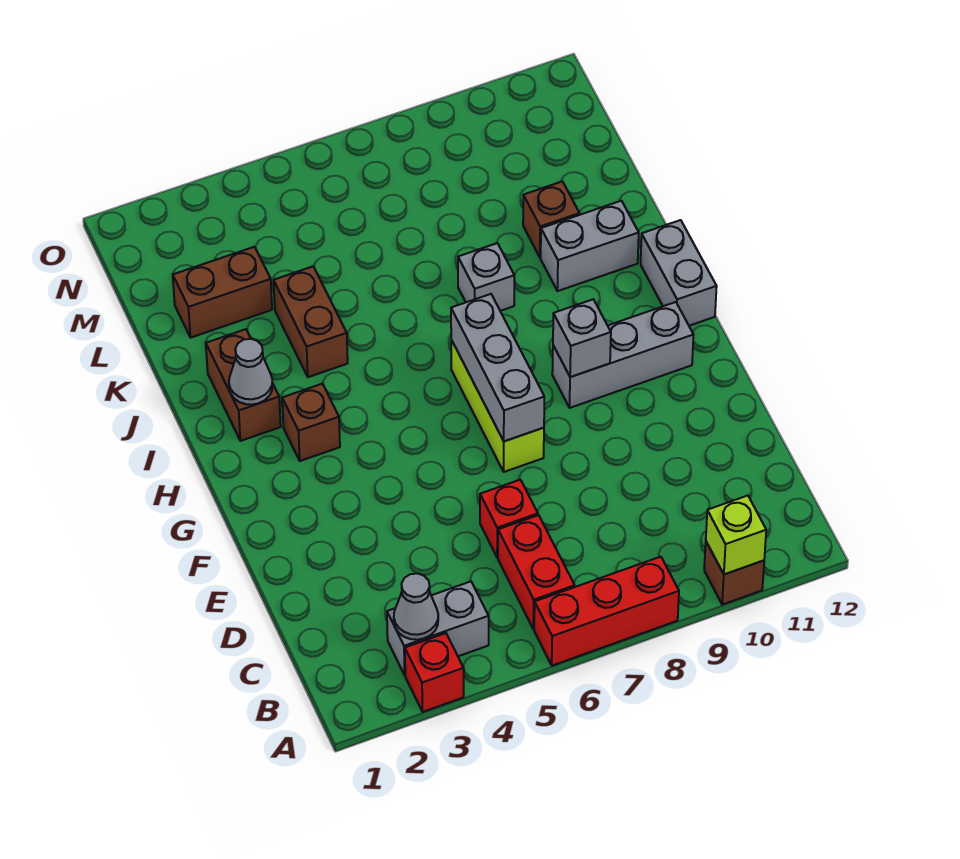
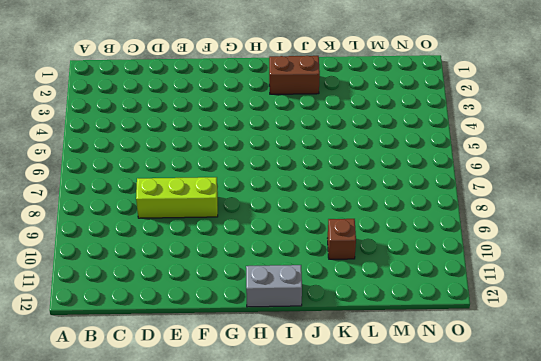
lime 1x3 brick [136,177,218,218] -> lime 1x3 brick moved to [451,340,544,472]
none -> red 1x1 brick [405,633,464,712]
none -> red 1x3 brick [534,557,679,666]
none -> brown 1x1 brick [704,542,764,605]

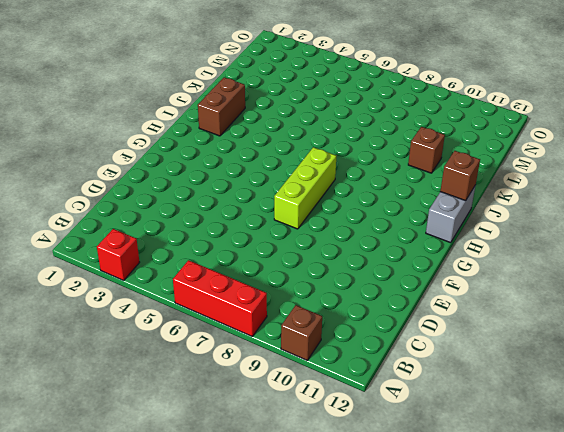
brown 1x1 brick [440,151,480,201] -> brown 1x1 brick moved to [282,384,340,461]
none -> grey 1x2 brick [387,581,489,675]
none -> red 1x2 brick [498,515,575,629]
none -> red 1x1 brick [480,480,538,558]

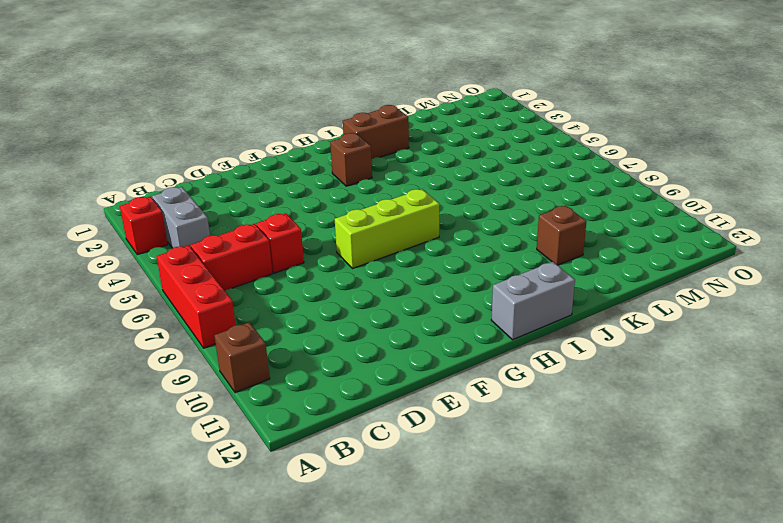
none -> grey 1x3 brick [552,302,693,408]
none -> brown 1x2 brick [274,267,348,377]
none -> grey 1x1 brick [458,243,514,311]

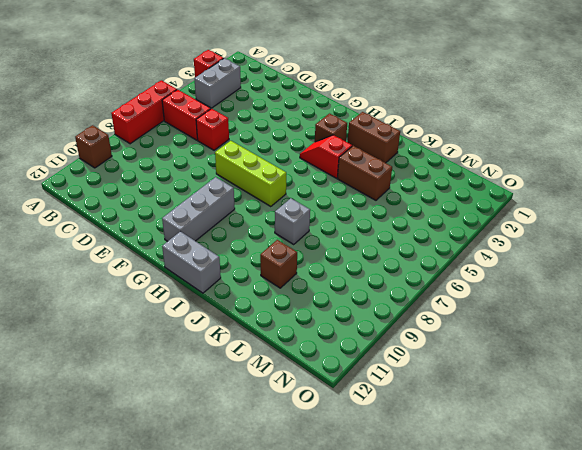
red 1x2 slope [300,135,352,178] -> none
none -> grey 1x2 brick [541,201,639,291]
none -> brown 1x2 brick [173,247,272,338]
none -> lime 1x1 brick [706,496,766,574]

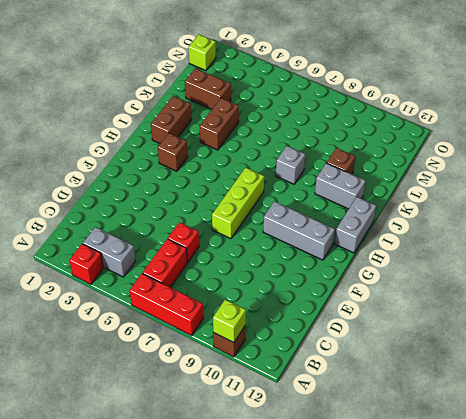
lime 1x1 brick [189,34,216,71] -> none
none -> grey 1x1 cone [394,573,438,640]
none -> grey 1x3 brick [451,294,544,441]
none -> grey 1x1 brick [553,299,611,377]

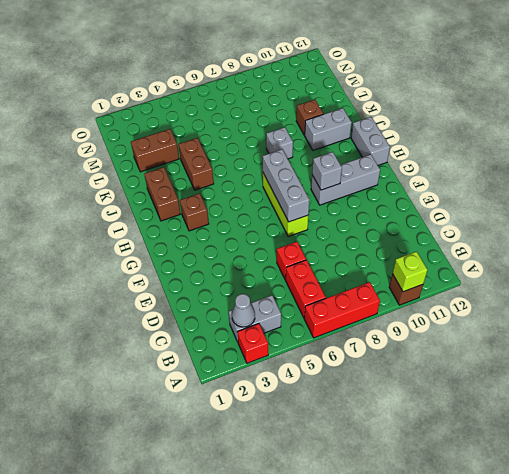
none -> grey 1x1 cone [229,339,273,405]

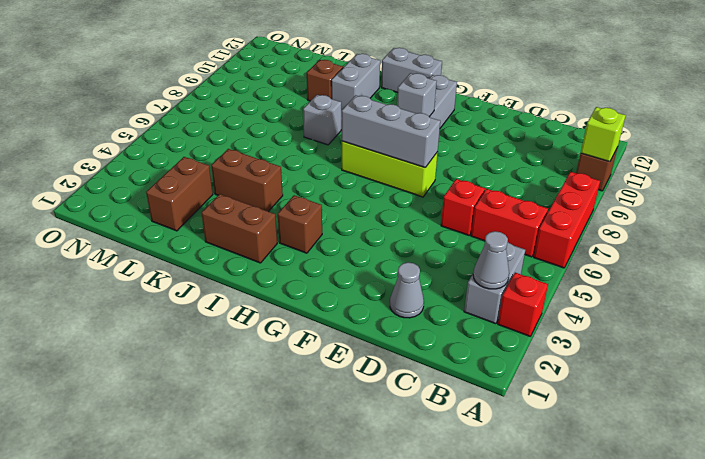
grey 1x1 cone [390,262,424,318] -> grey 1x1 cone moved to [229,339,273,405]

